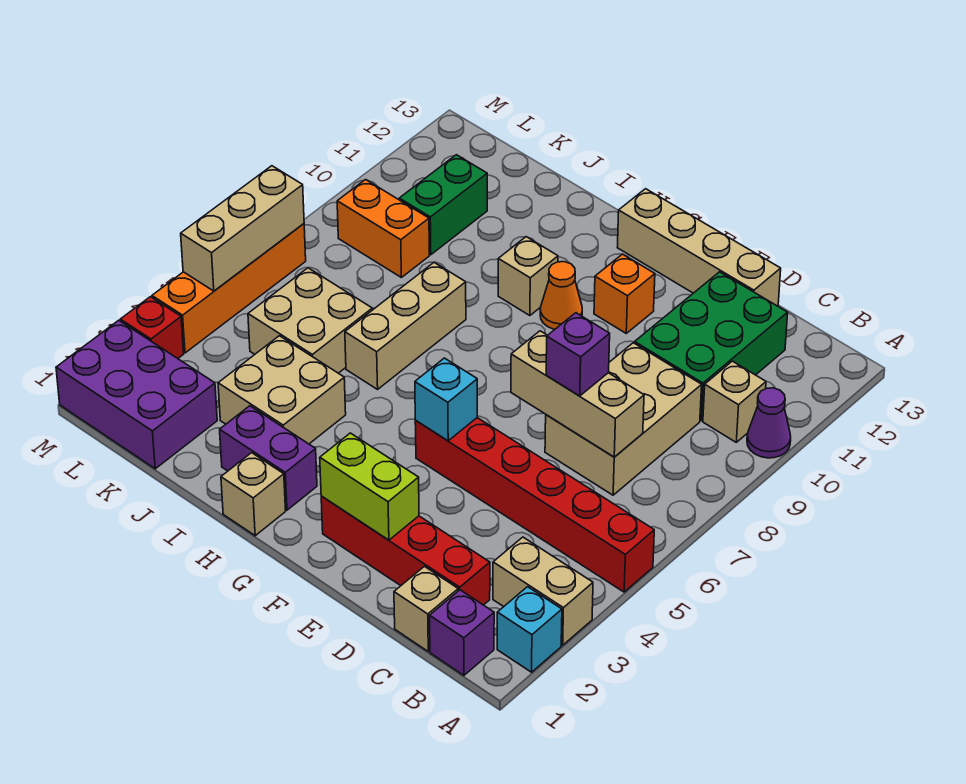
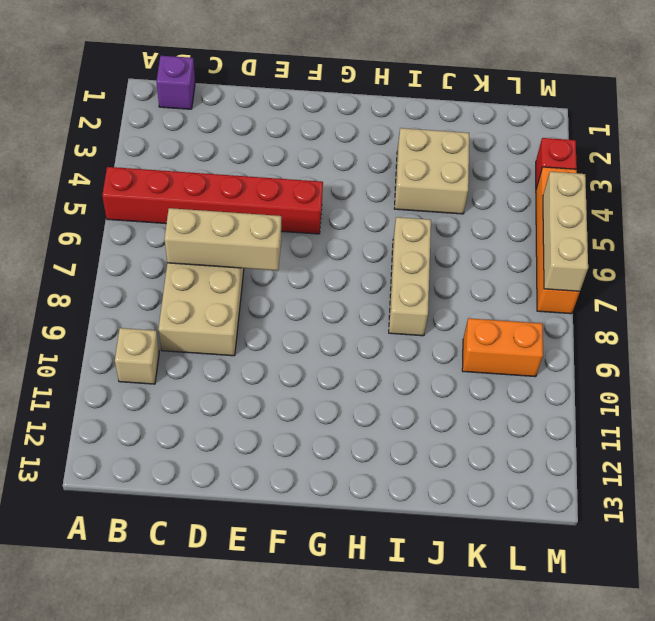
none -> cyan 1x1 brick [497,587,562,672]
none -> tan 1x2 brick [493,537,593,645]
none -> purple 1x1 cone [747,388,791,458]

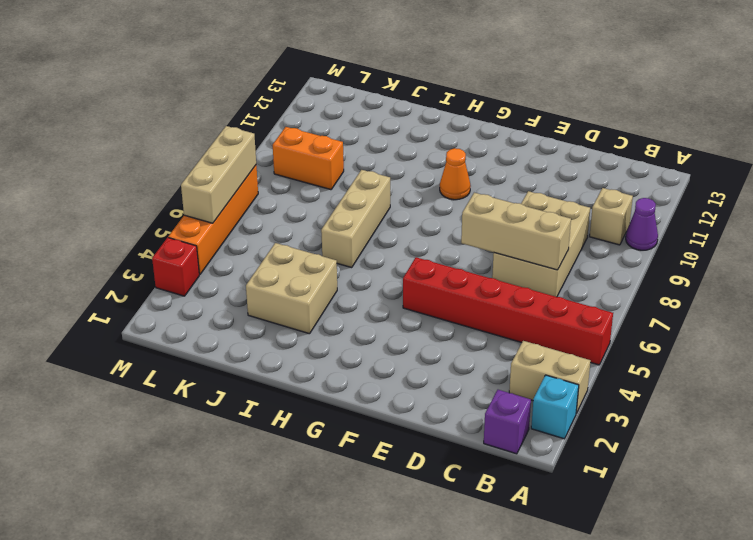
none -> tan 1x1 brick [394,566,458,651]
none -> red 1x4 brick [321,496,490,605]
none -> green 2x3 brick [635,272,788,421]

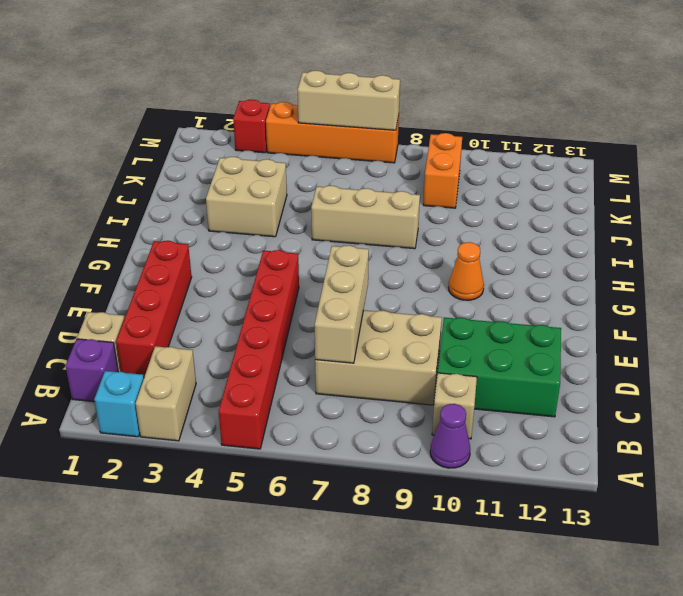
none -> tan 1x4 brick [617,189,781,306]
none -> orange 1x1 brick [594,254,655,333]
none -> tan 1x1 brick [221,453,286,536]

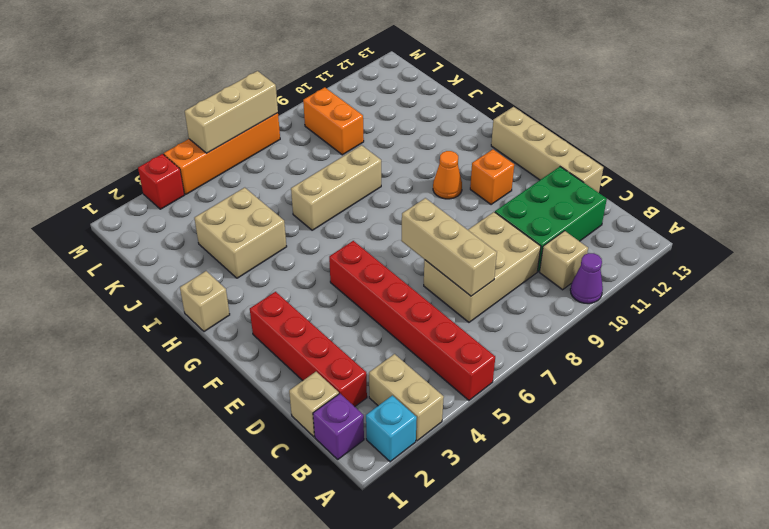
none -> purple 1x2 brick [220,406,317,510]
none -> tan 1x1 brick [498,237,558,316]
none -> tan 2x2 brick [248,268,372,373]

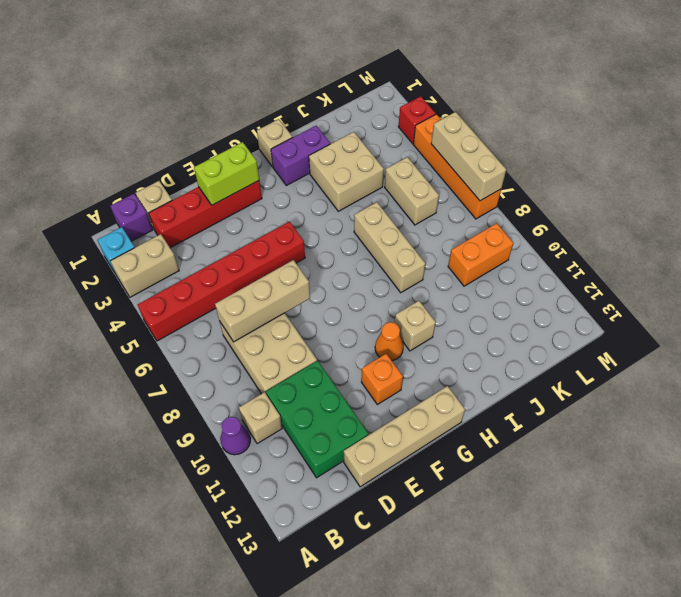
tan 1x2 brick [385,157,439,225] -> tan 2x2 brick [248,268,372,373]
none -> purple 2x3 brick [56,320,217,469]
none -> green 1x2 brick [399,155,487,255]
none -> cyan 1x1 brick [415,358,477,441]

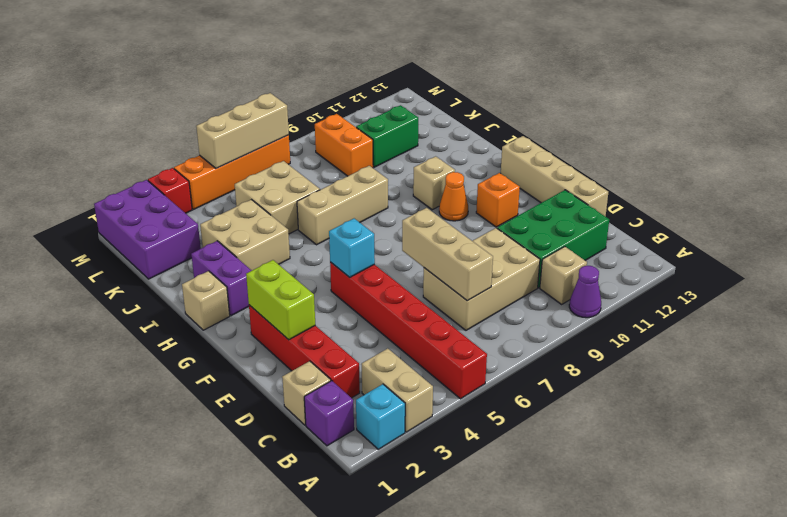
none -> purple 1x1 brick [546,313,610,396]

